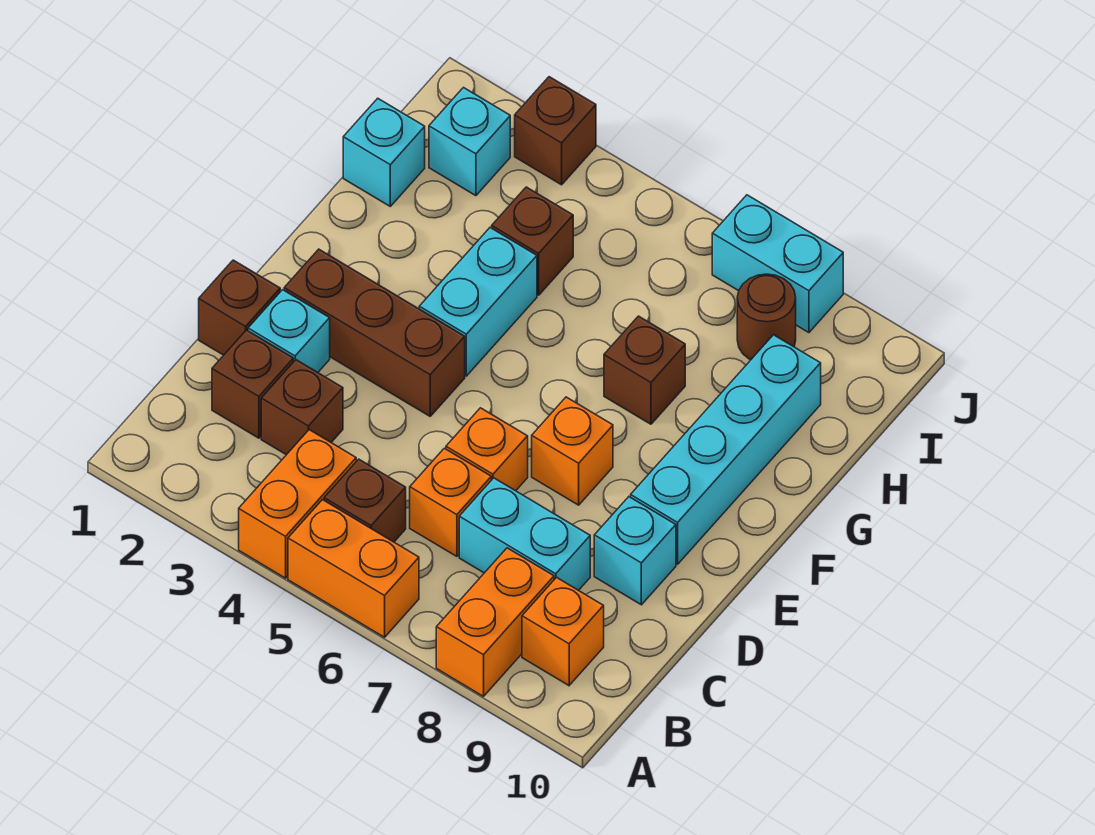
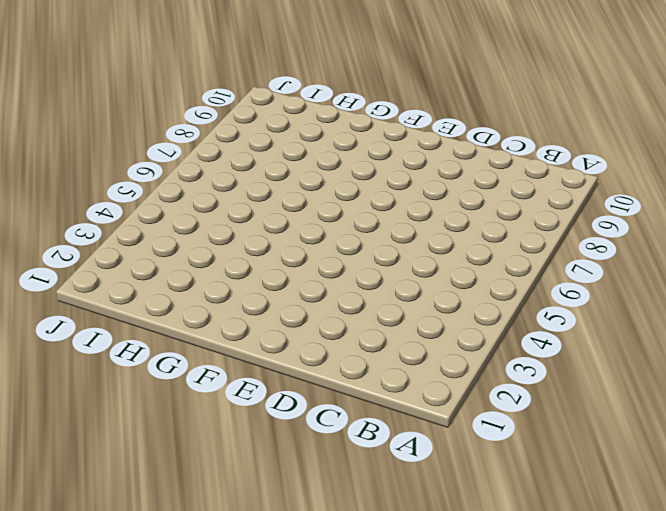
none -> orange 1x2 brick [239,430,356,578]
none -> orange 1x2 brick [288,500,419,637]
none -> orange 1x2 brick [436,548,554,697]

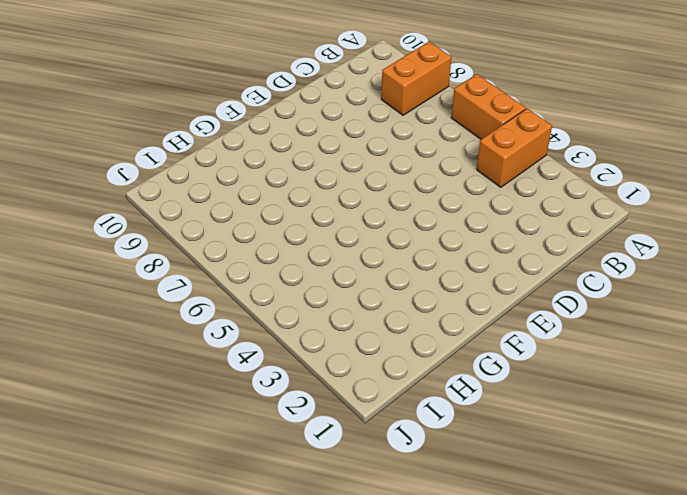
none -> brown 1x1 brick [324,459,406,542]
none -> orange 1x1 brick [522,577,604,685]
none -> brown 1x1 brick [212,330,293,438]

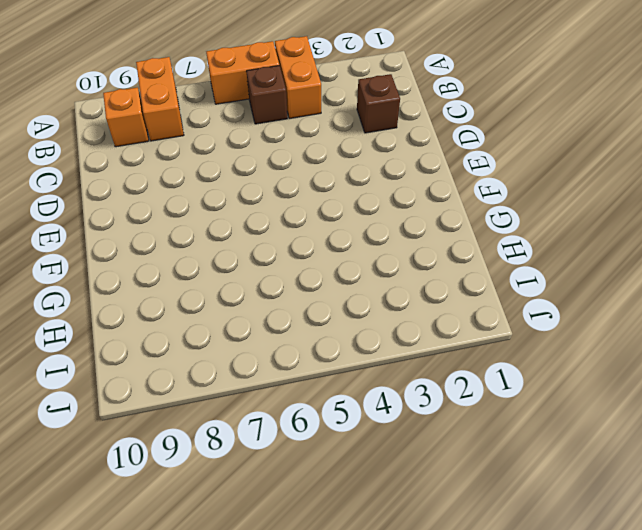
none -> brown 1x1 brick [261,360,343,455]
none -> orange 1x1 brick [410,448,491,556]
none -> cyan 1x2 brick [459,478,590,590]

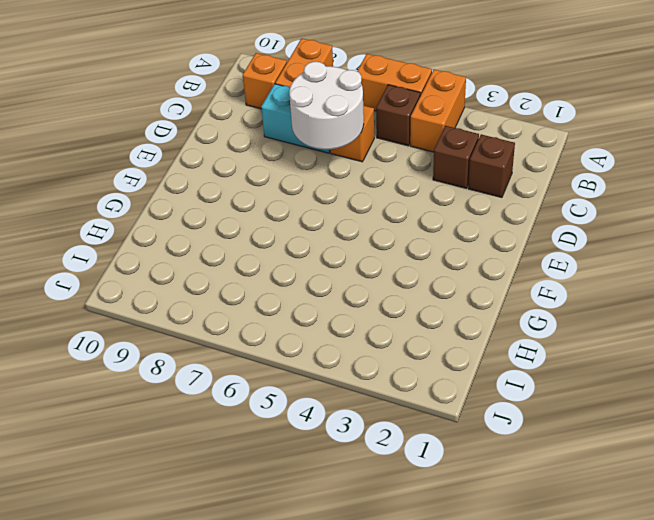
white 2x2 round brick [289,62,364,149] -> none
none -> brown 1x1 brick [199,260,280,355]
none -> cyan 1x1 brick [248,290,330,372]
none -> orange 1x1 brick [446,408,528,491]

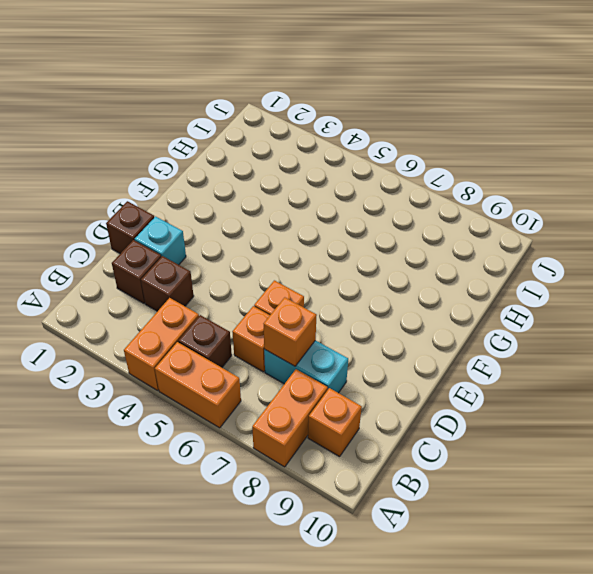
orange 1x1 brick [264,297,317,366] -> orange 1x1 brick moved to [532,397,613,505]
none -> cyan 1x1 brick [594,497,676,605]
none -> brown 1x3 brick [284,249,465,416]
none -> cyan 1x4 brick [631,335,821,564]

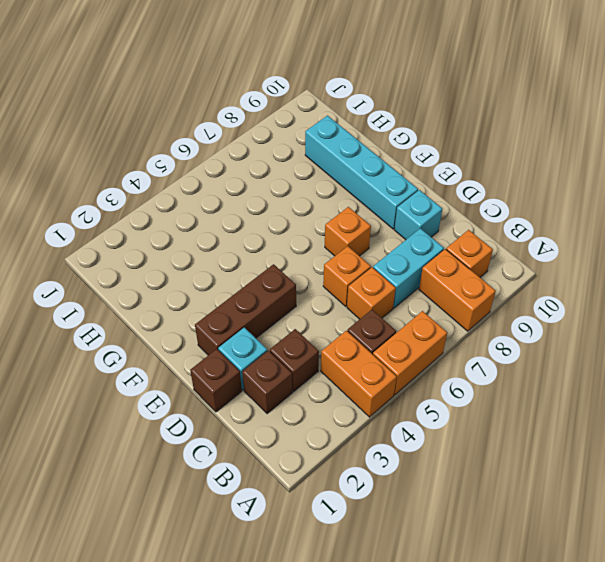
none -> cyan 1x2 brick [419,228,537,376]
none -> brown 1x1 brick [604,316,685,424]
none -> cyan 1x1 brick [343,98,425,206]

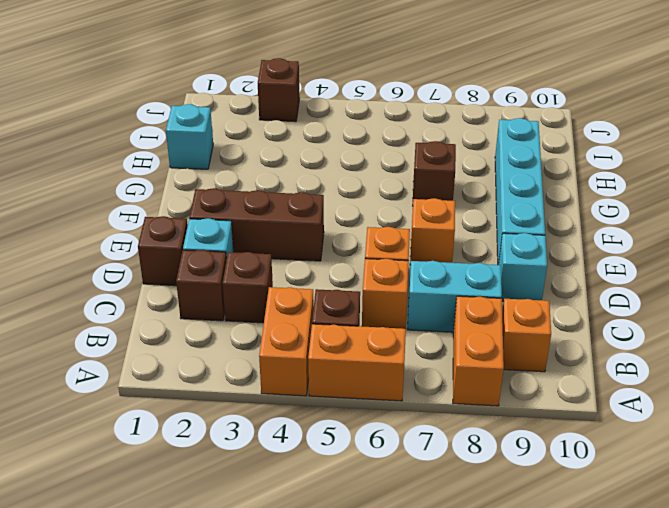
none -> cyan 1x2 brick [419,228,537,376]
none -> brown 1x1 brick [492,187,573,295]
none -> cyan 1x1 brick [429,88,510,196]

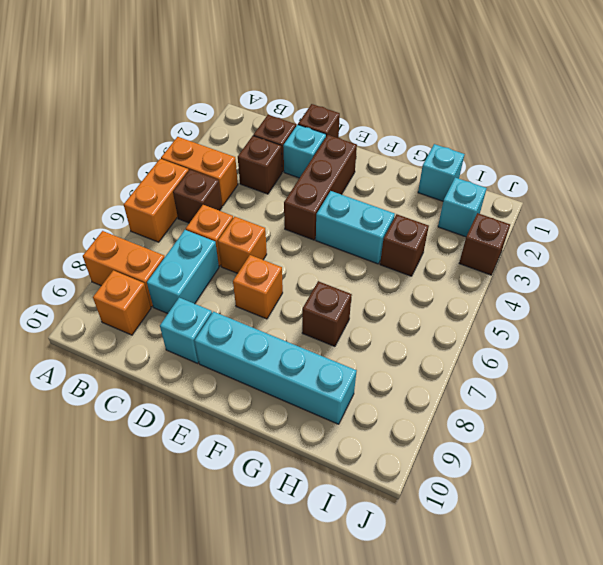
none -> brown 1x1 round brick [737,274,796,360]
none -> cyan 1x2 brick [712,195,843,333]

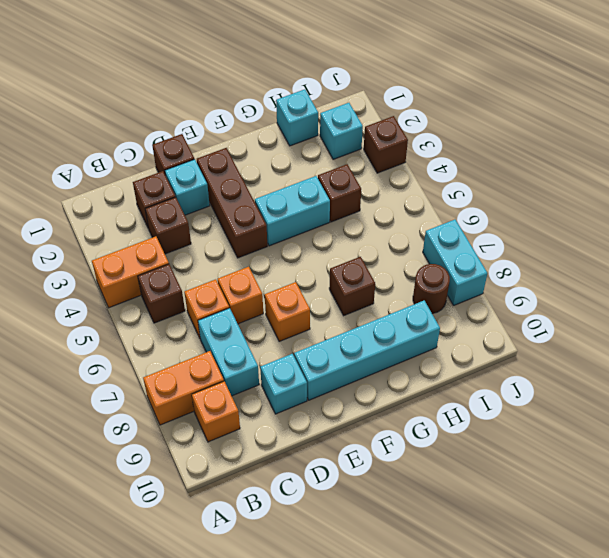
none -> orange 1x2 brick [288,500,419,637]

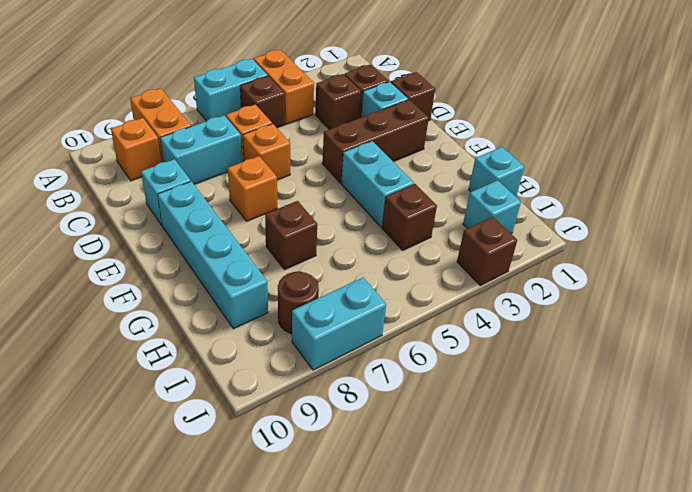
cyan 1x2 brick [194,59,268,121] -> orange 1x2 brick [288,500,419,637]

